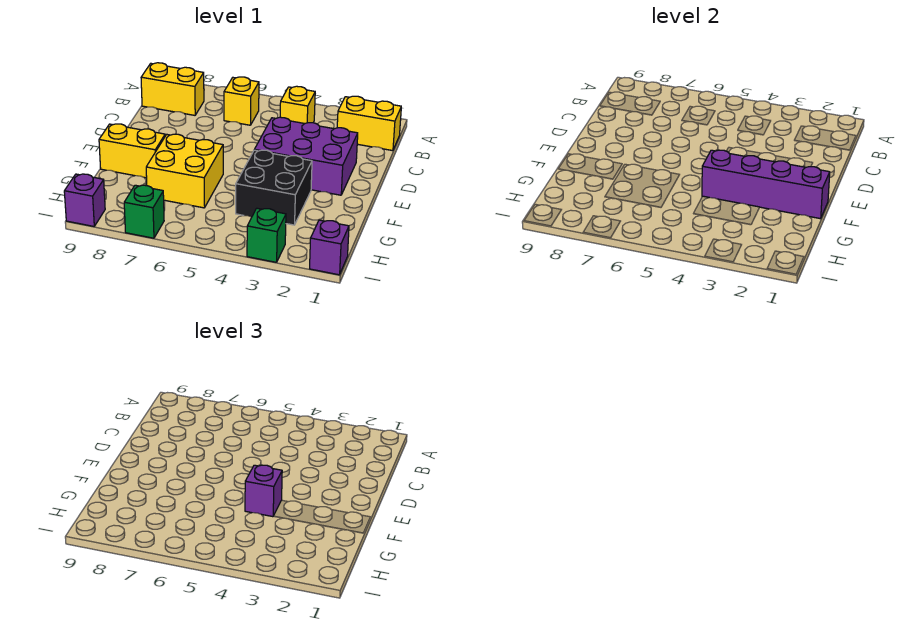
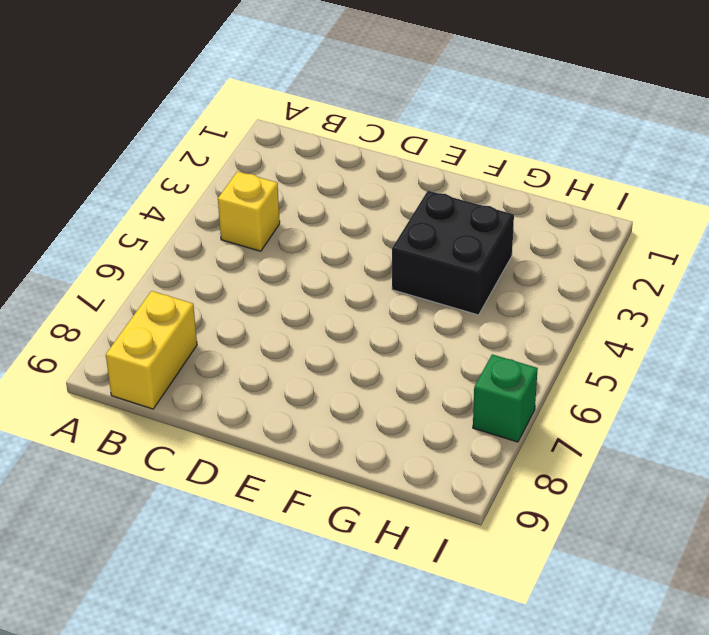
none -> yellow 1x2 brick [337,96,401,151]
none -> yellow 1x1 brick [224,77,259,125]
none -> purple 2x3 brick [254,117,358,195]

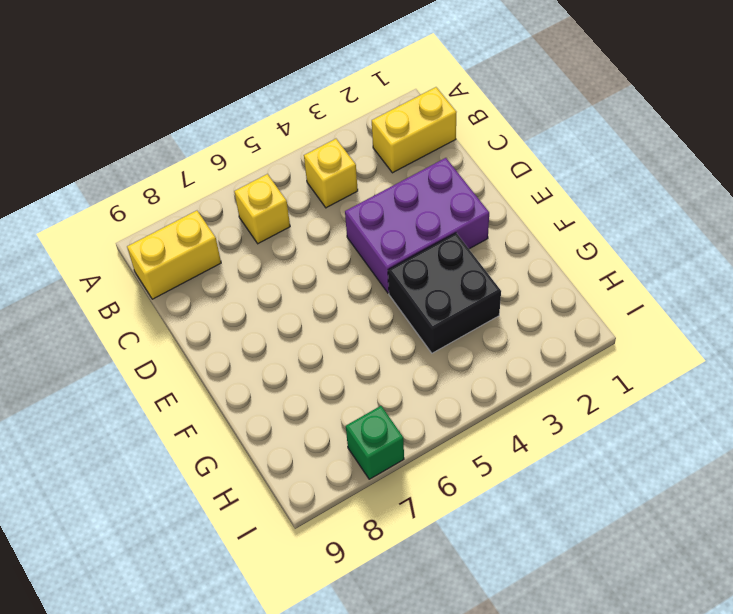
none -> yellow 2x2 brick [146,134,223,208]
none -> yellow 1x2 brick [99,124,165,178]
none -> purple 1x1 brick [310,220,349,275]

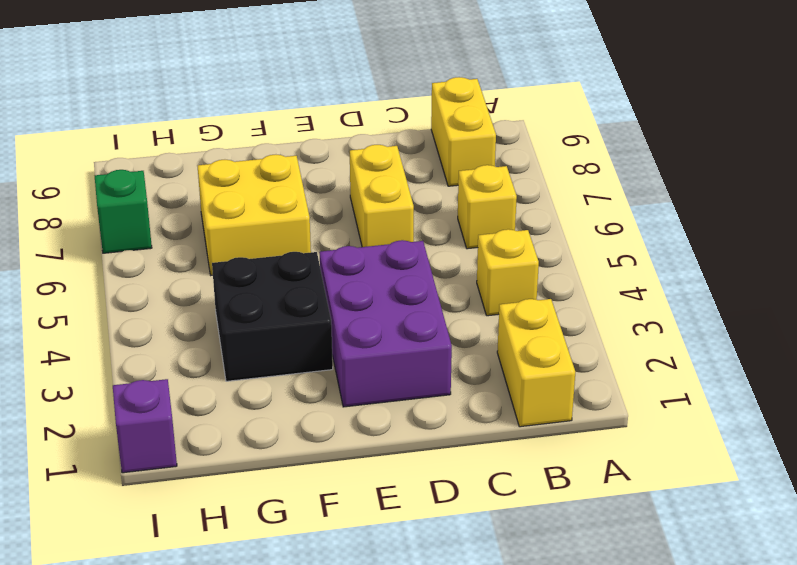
yellow 1x2 brick [350,145,414,247] -> yellow 1x2 brick moved to [99,124,165,178]
none -> green 1x1 brick [247,208,286,262]
none -> purple 1x1 brick [64,174,105,226]
none -> purple 1x4 brick [702,150,830,219]

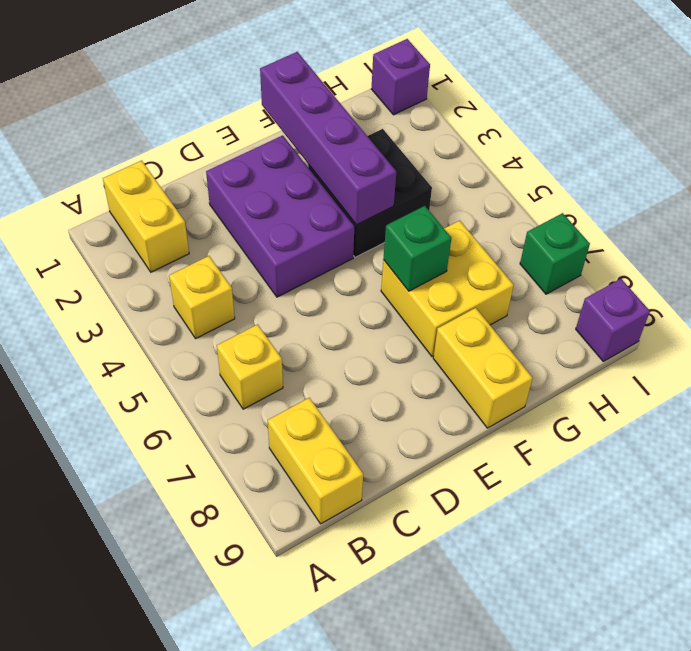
green 1x1 brick [383,206,451,291] -> green 1x1 brick moved to [247,208,286,262]
none -> purple 1x1 brick [245,465,282,517]

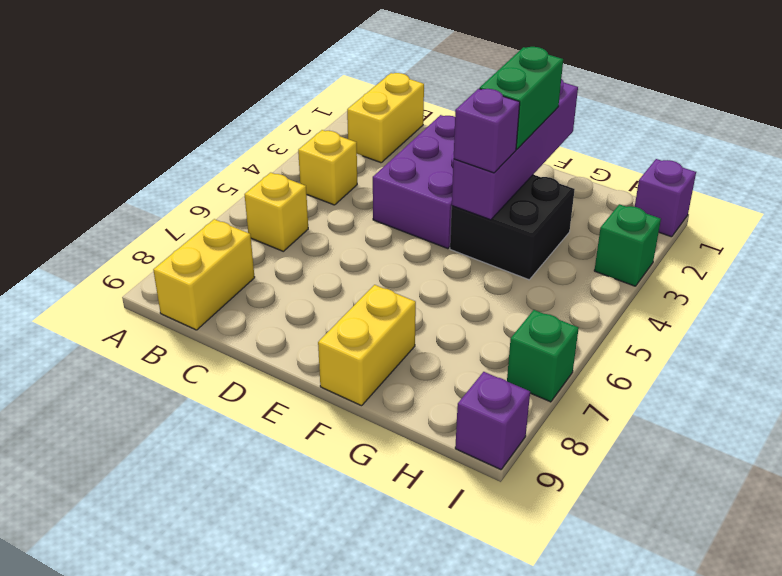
green 1x2 brick [480,47,563,149] -> none
none -> yellow 2x2 brick [146,134,223,208]

